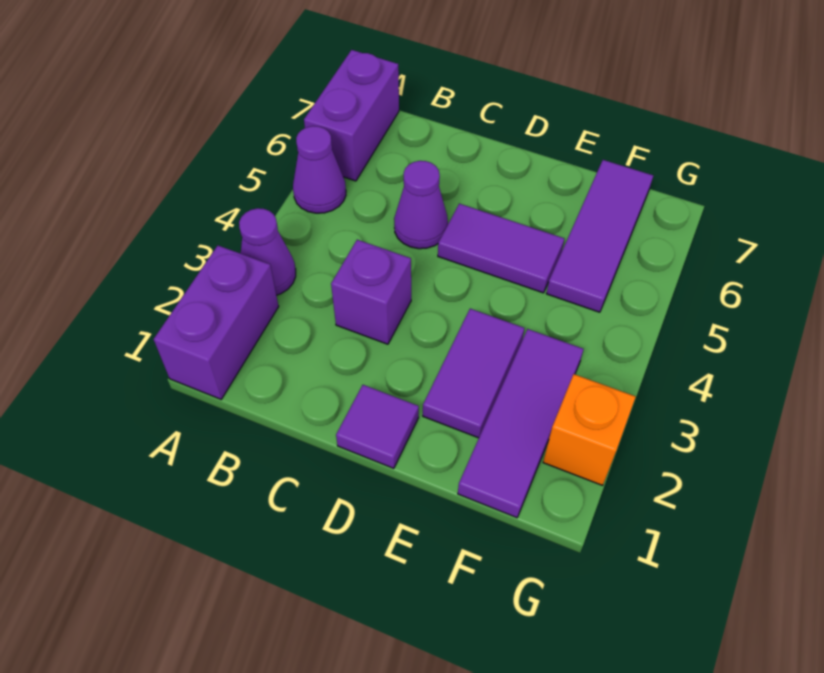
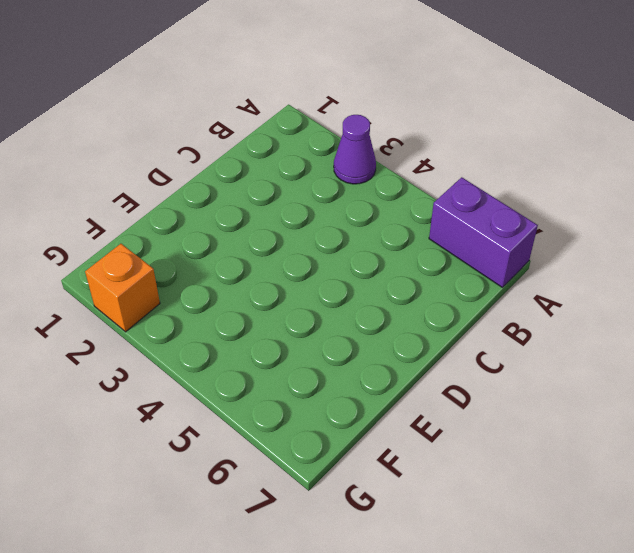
none -> purple 1x2 brick [154,246,279,399]
none -> purple 1x1 cone [293,126,346,213]
none -> purple 1x1 brick [331,240,411,344]

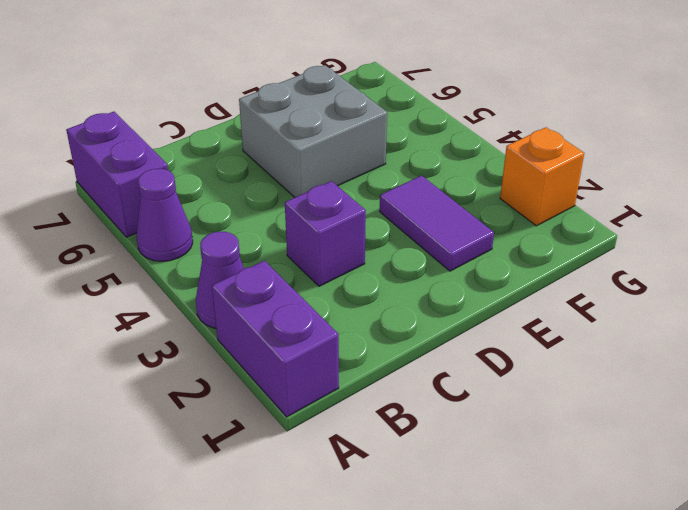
grey 2x2 brick [239,65,387,197] -> purple 1x2 tile [438,204,564,293]
none -> purple 1x1 cone [394,161,448,249]
none -> purple 1x1 tile [336,385,419,468]
none -> purple 1x3 tile [458,329,583,518]

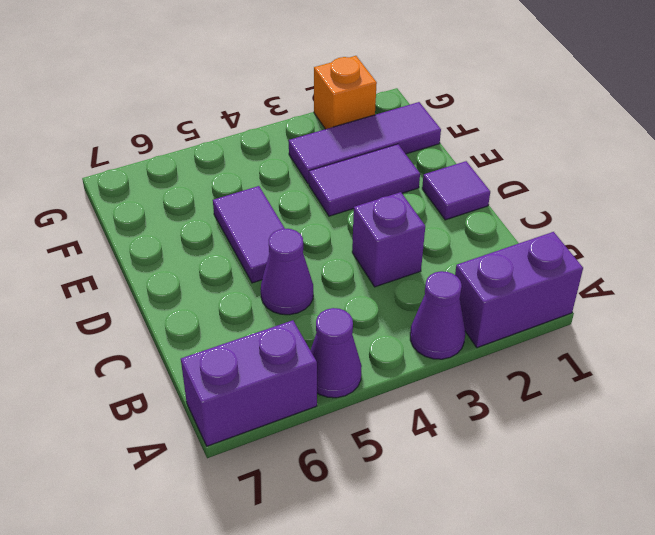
none -> purple 1x3 tile [546,160,653,312]

